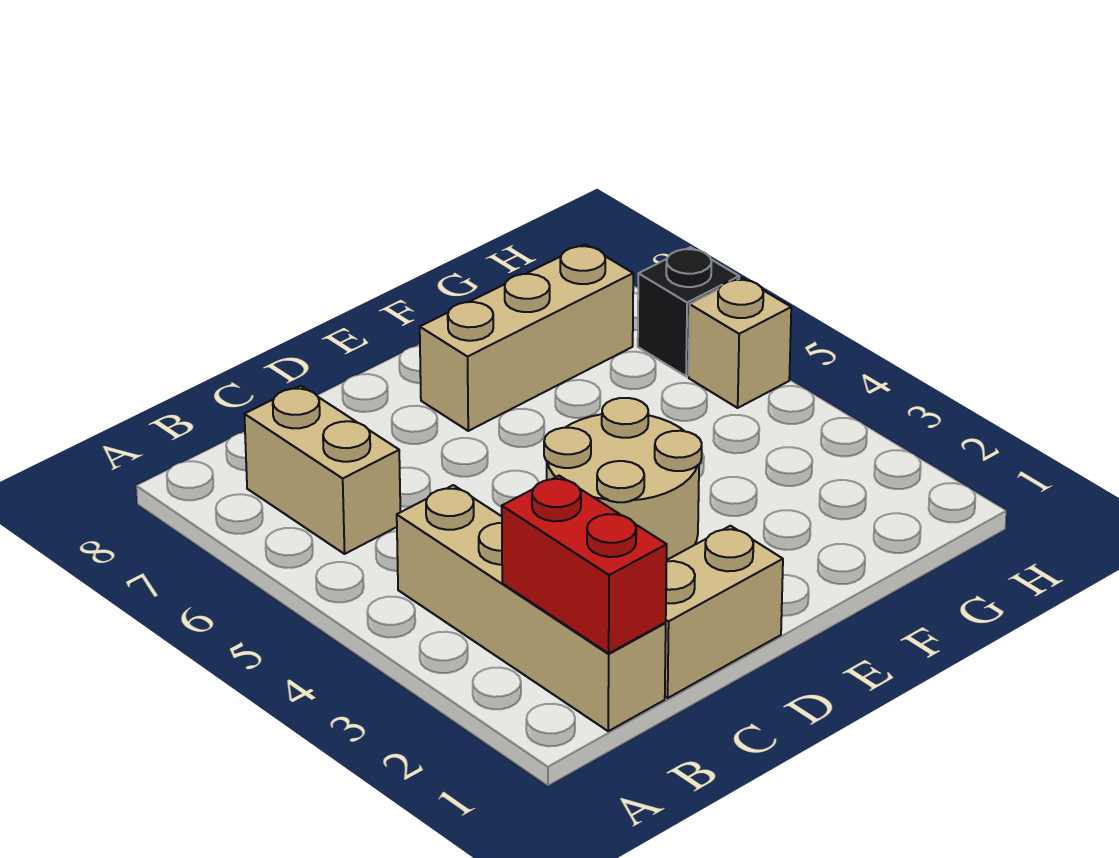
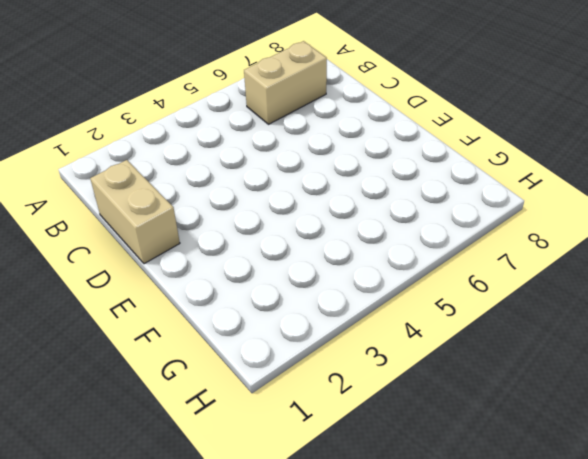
none -> tan 1x4 brick [397,485,666,731]
none -> tan 2x2 round brick [544,398,702,560]

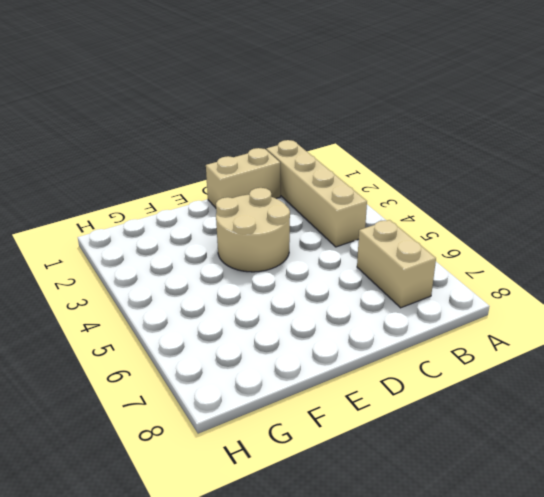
none -> tan 1x3 brick [420,244,633,431]
none -> tan 1x1 brick [689,278,791,408]

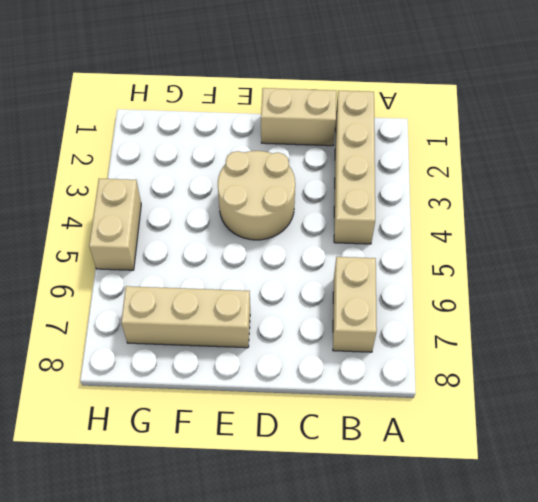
tan 1x2 brick [89,179,141,270] -> tan 1x1 brick [689,278,791,408]
none -> black 1x1 brick [638,247,739,376]
none -> red 1x2 brick [502,476,667,653]

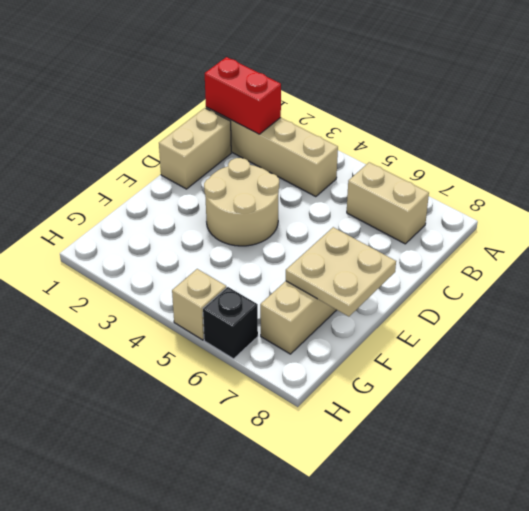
tan 2x2 plate [286,227,396,317] -> none

